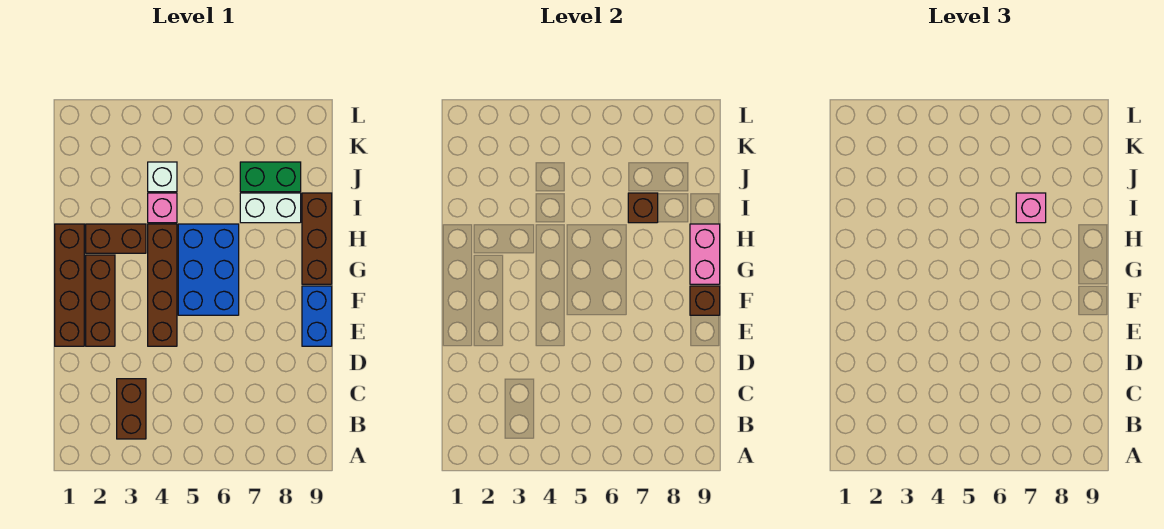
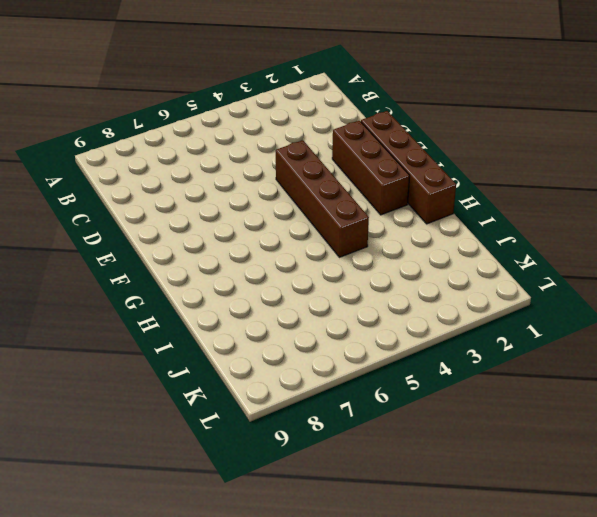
none -> brown 1x2 brick [117,379,146,439]
none -> blue 1x2 brick [302,286,332,346]
none -> blue 2x3 brick [178,224,239,315]

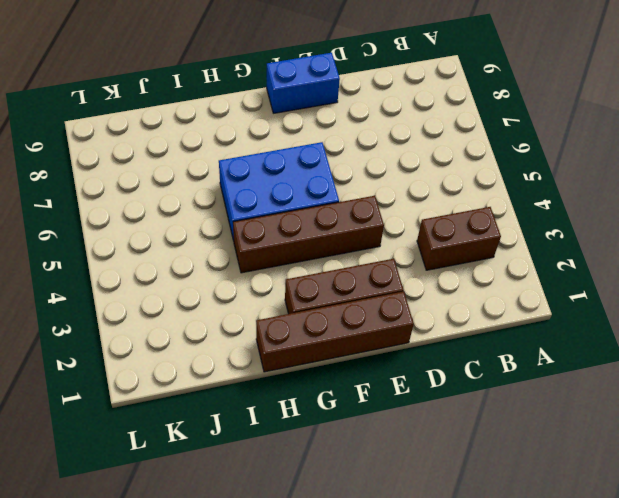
none -> brown 1x3 brick [302,193,332,284]
none -> brown 1x2 brick [86,224,146,253]
none -> pink 1x1 brick [148,193,177,223]

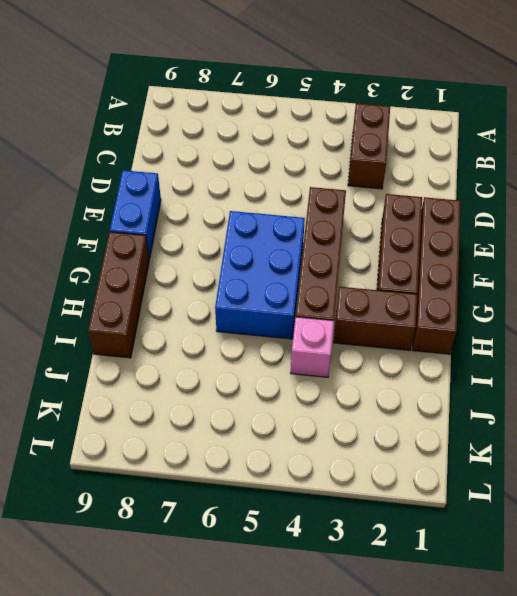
none -> white 1x2 brick [240,193,301,223]
none -> white 1x1 brick [148,162,177,192]
none -> green 1x2 brick [240,162,301,192]

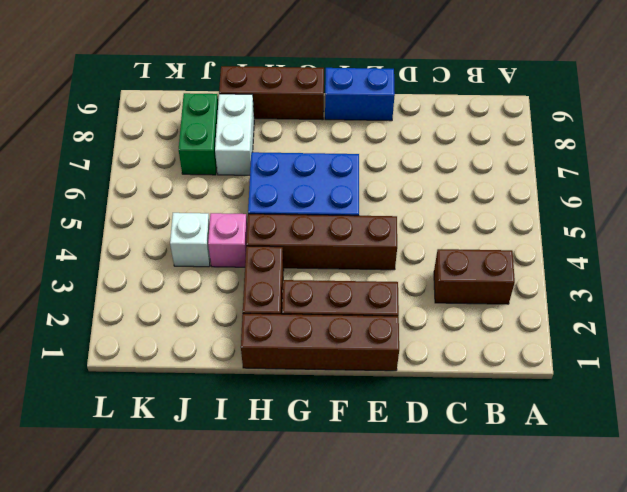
none -> brown 1x1 brick [690,286,720,315]
none -> pink 1x2 brick [690,224,720,284]
none -> brown 1x1 brick [628,193,658,223]

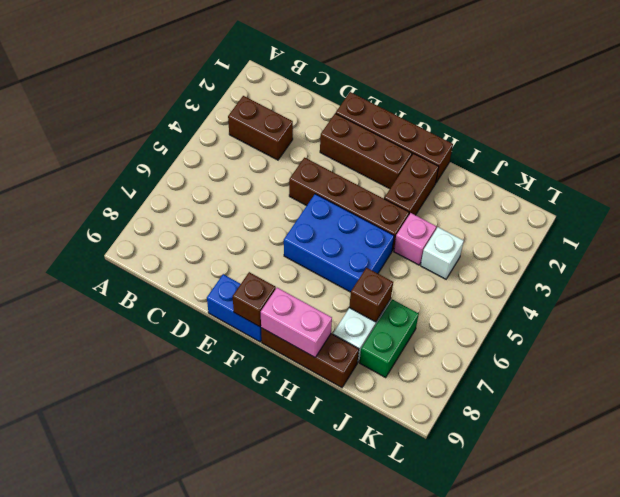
none -> pink 1x1 brick [1016,193,1046,223]

